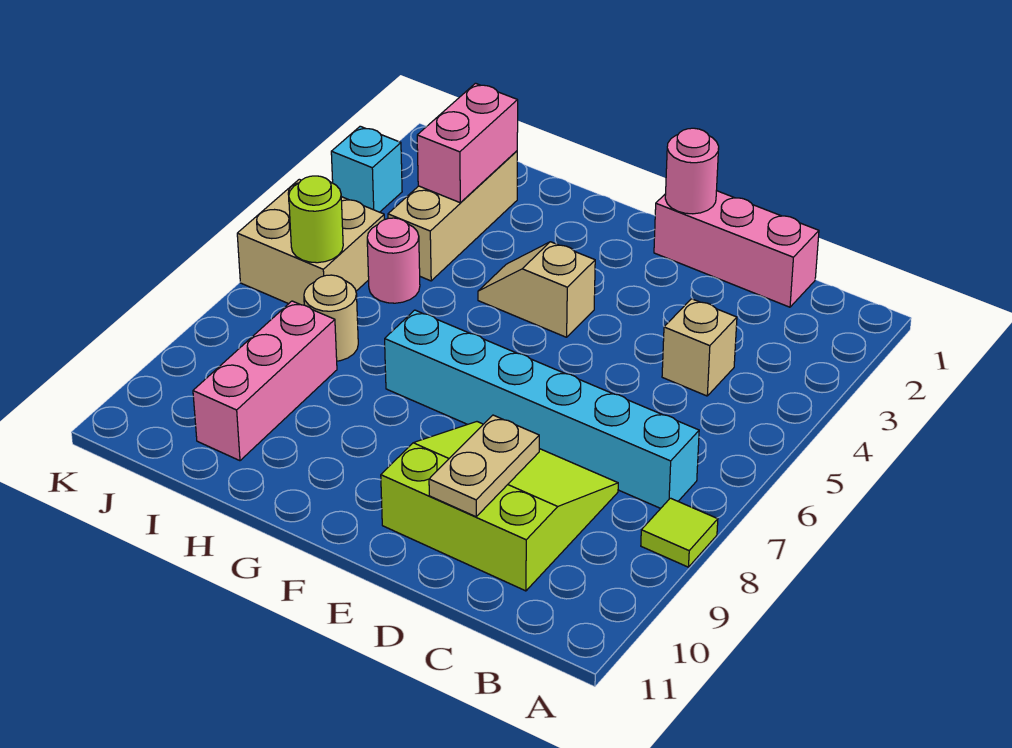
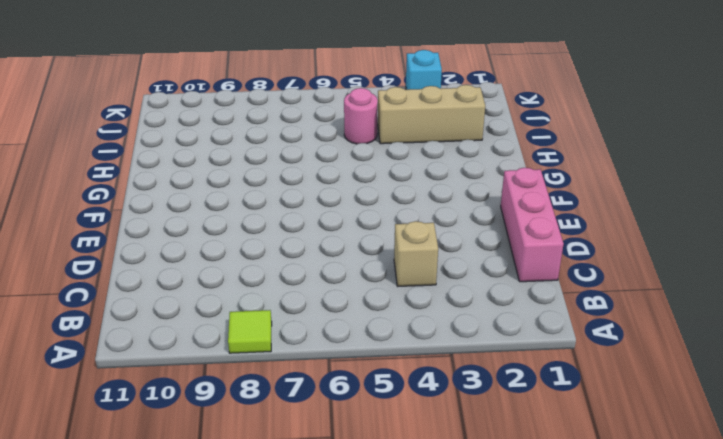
none -> cyan 1x6 brick [385,310,699,508]
none -> lime 3x3 slope [381,422,618,591]
none -> tan 1x2 slope [478,242,595,337]

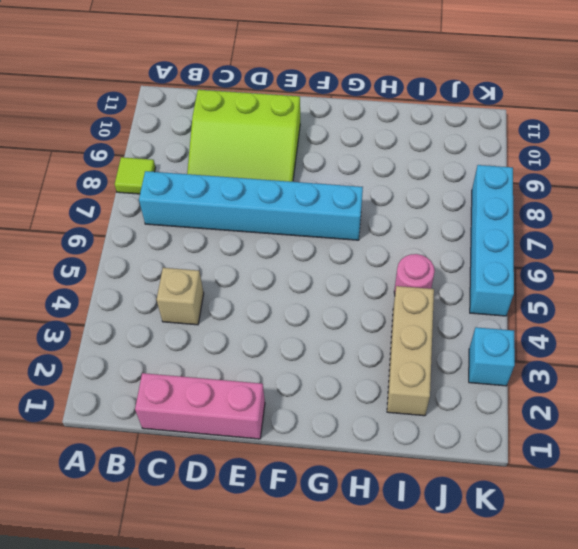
cyan 1x4 brick [470,165,514,316] -> tan 2x2 brick [237,179,385,305]
none -> tan 1x2 slope [478,242,595,337]
none -> tan 1x1 round brick [304,275,358,361]
none -> pink 1x3 brick [193,301,337,461]

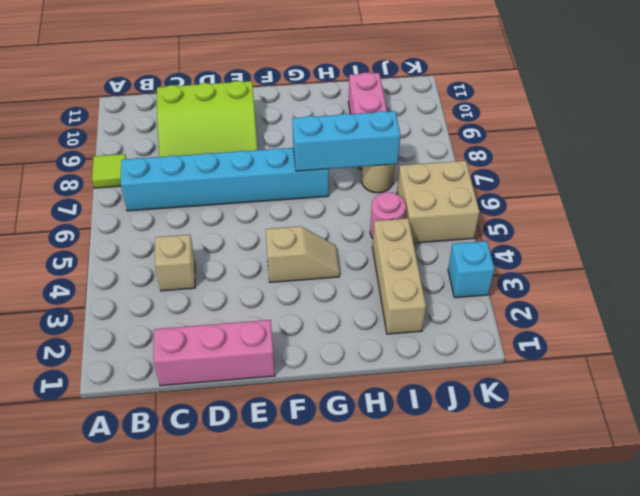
cyan 1x3 brick [292,111,400,171] -> none
none -> tan 1x2 plate [429,415,539,517]
none -> pink 1x1 round brick [665,128,719,214]
none -> pink 1x2 brick [417,83,518,203]

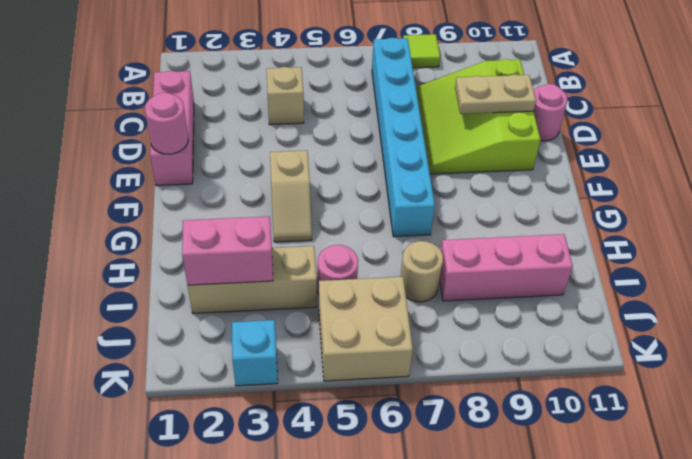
pink 1x1 round brick [534,84,568,141] -> none
none -> lime 1x1 round brick [289,176,343,263]

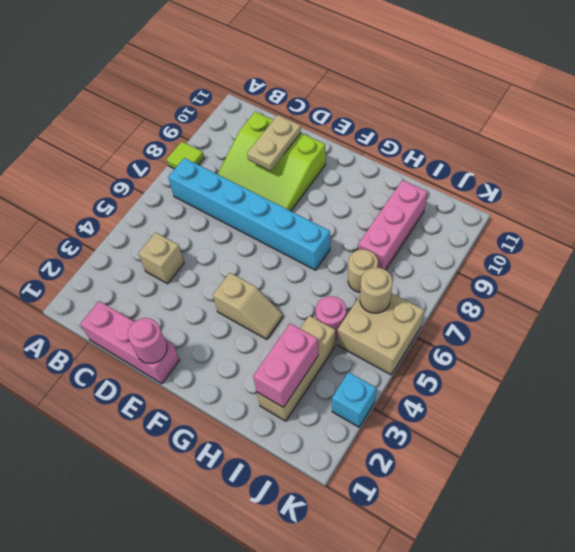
tan 1x1 round brick [360,268,392,313] -> lime 1x1 round brick [289,176,343,263]

